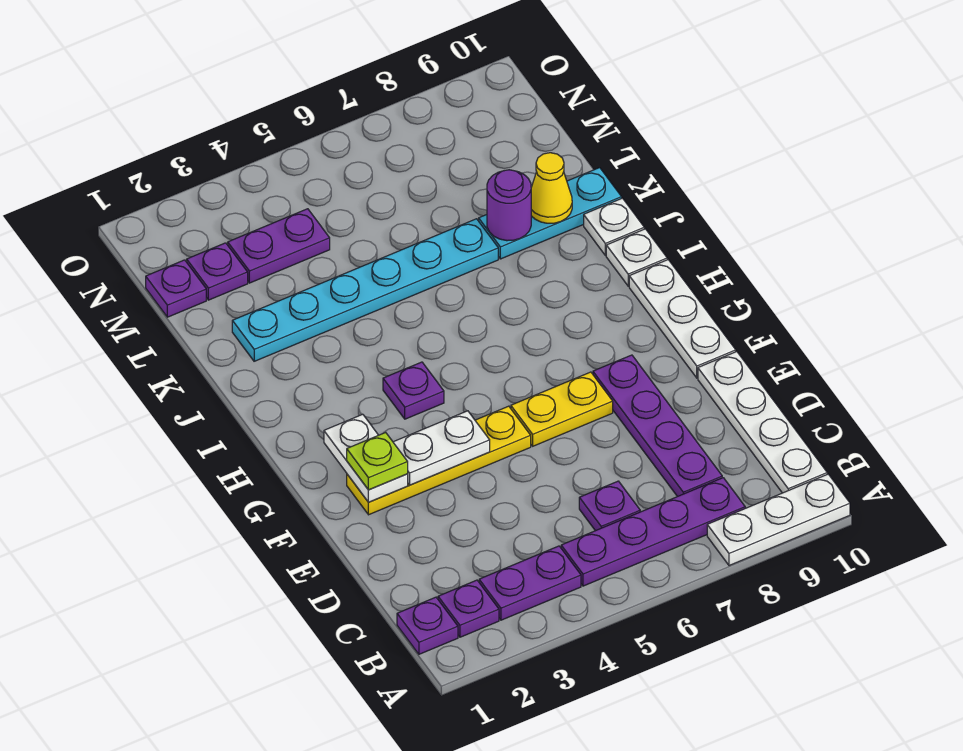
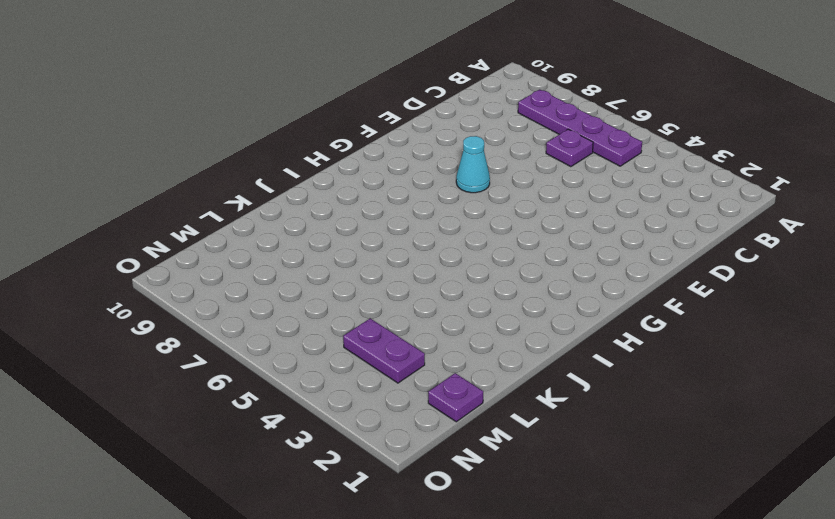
cyan 1x1 cone [456,136,490,193] -> yellow 1x2 plate [511,372,613,446]
none -> white 1x3 plate [707,474,850,566]
none -> purple 1x1 plate [397,597,458,654]
none -> purple 1x1 plate [438,580,499,637]

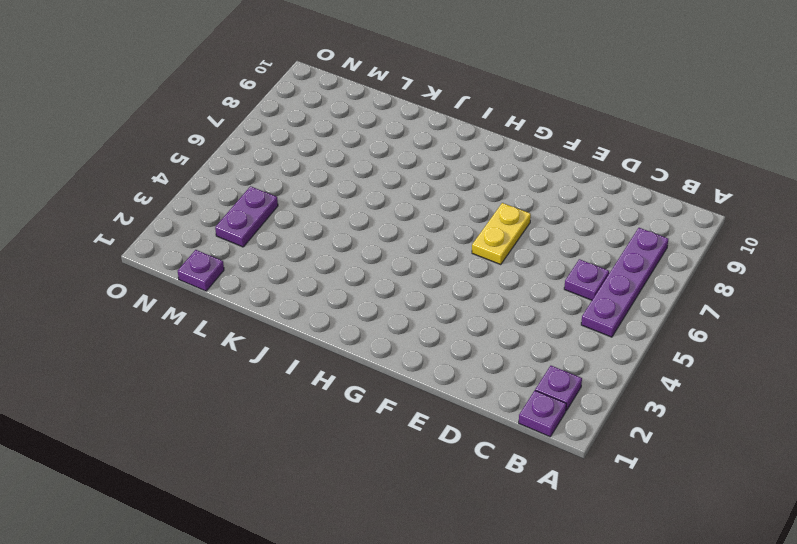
none -> white 1x3 plate [707,474,850,566]
none -> purple 1x2 plate [479,546,581,620]
none -> white 1x4 plate [698,352,827,493]

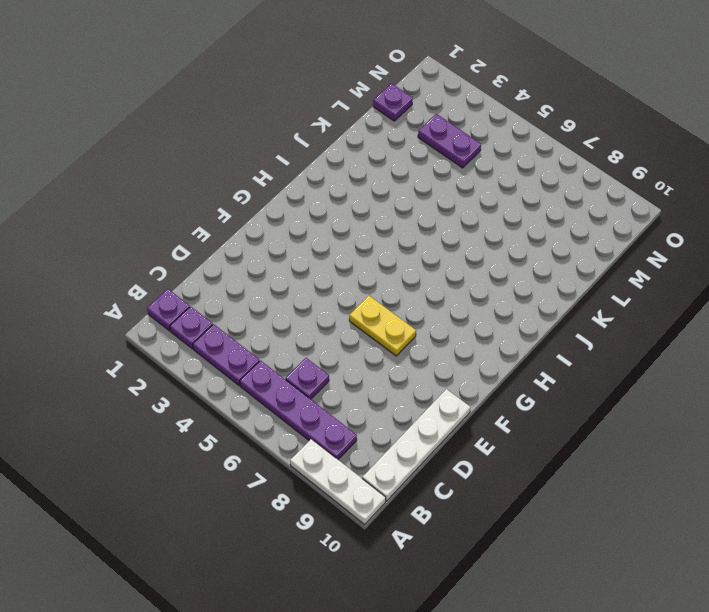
none -> purple 1x4 plate [593,355,722,497]
none -> yellow 1x4 plate [347,406,531,515]
none -> white 1x3 plate [629,260,736,378]

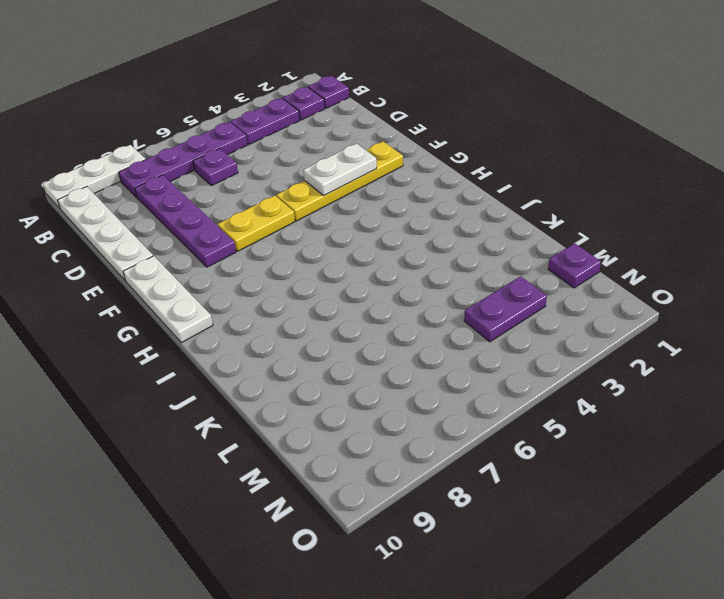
none -> purple 1x1 plate [383,362,444,419]
none -> white 1x1 plate [606,229,667,286]
none -> white 1x1 plate [584,198,644,255]

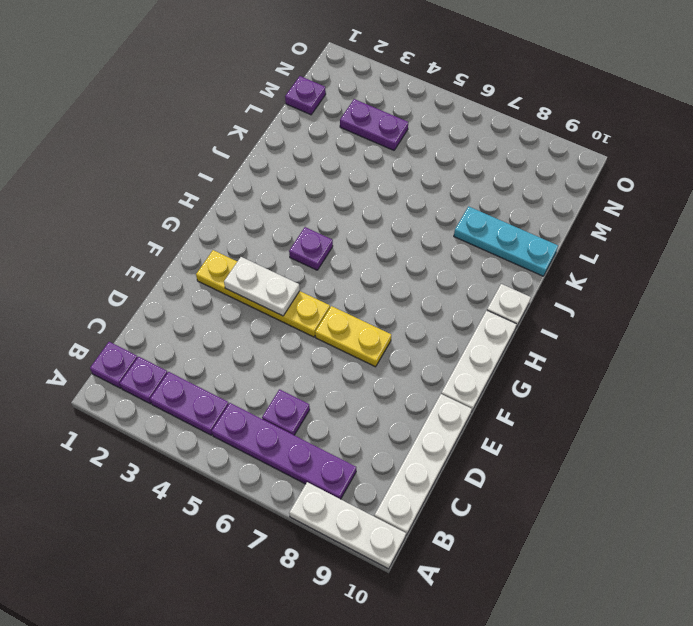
none -> purple 1x4 plate [593,355,722,497]
none -> white 1x1 plate [584,198,644,255]
none -> cyan 1x6 plate [232,219,498,361]

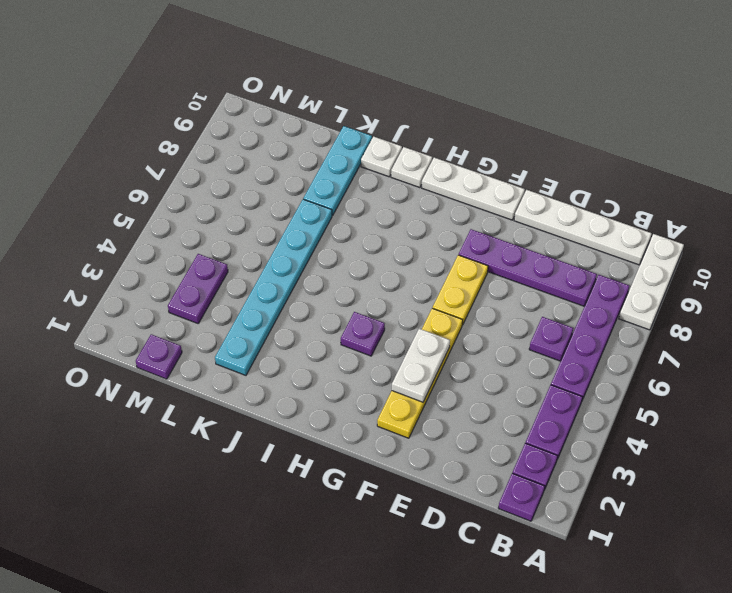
none -> purple 1x1 plate [187,243,248,300]
none -> white 1x2 plate [324,414,408,502]
none -> purple 1x1 round brick [487,170,531,241]

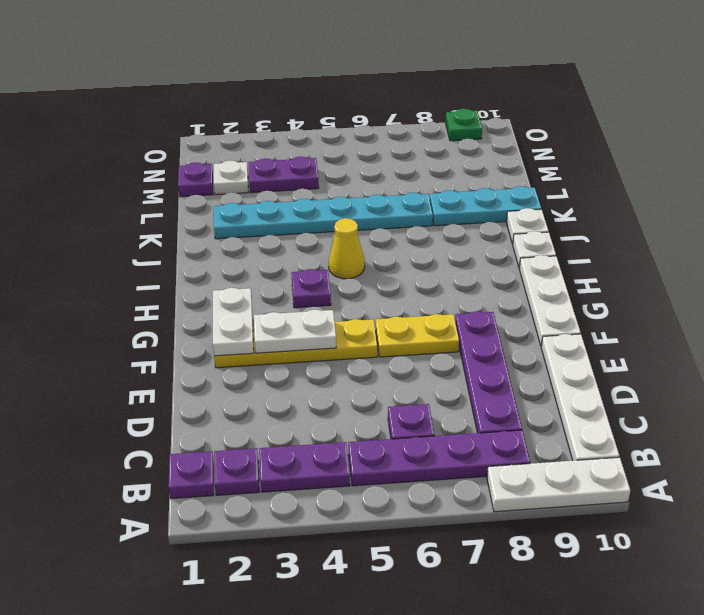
yellow 1x1 cone [329,218,365,279] -> yellow 1x1 cone moved to [531,153,572,223]
white 1x1 plate [214,161,248,195] -> purple 1x1 plate [187,243,248,300]
green 1x1 plate [446,109,482,141] -> none
none -> purple 1x1 round brick [487,170,531,241]
none -> lime 1x1 plate [347,432,408,490]

